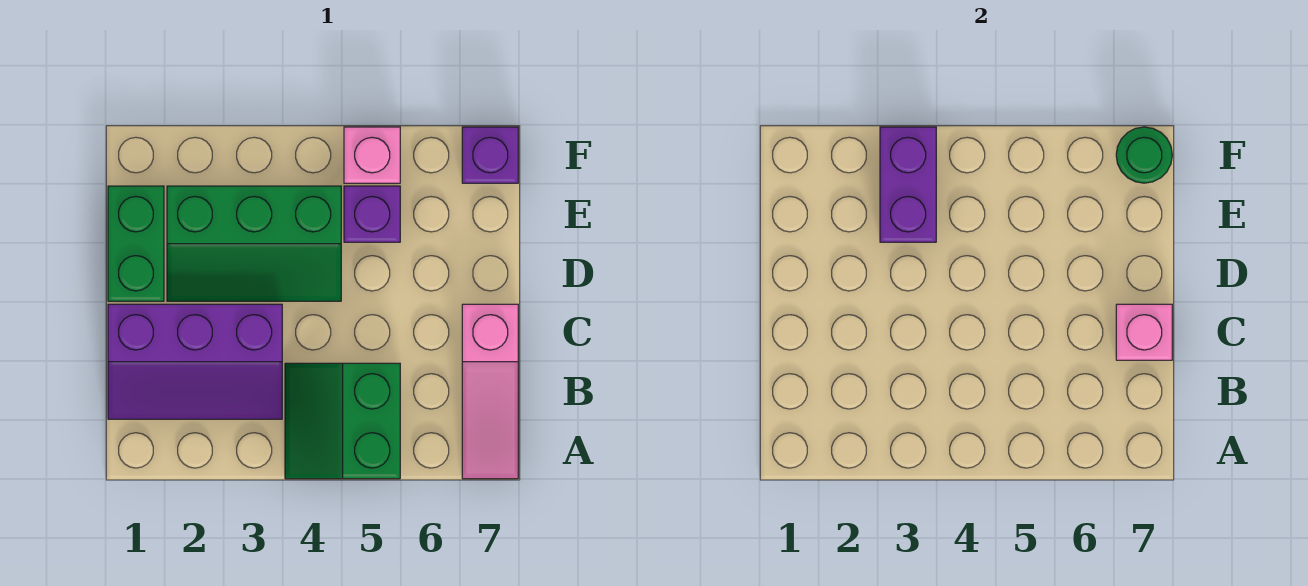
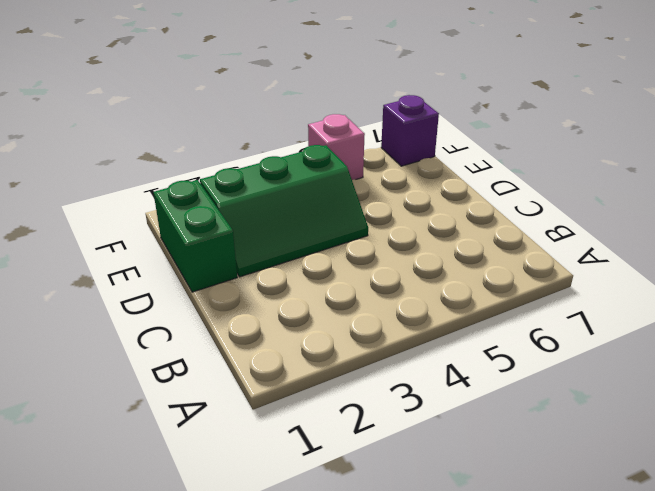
none -> green 2x2 slope [285,363,400,479]
none -> pink 1x3 slope [462,304,518,479]

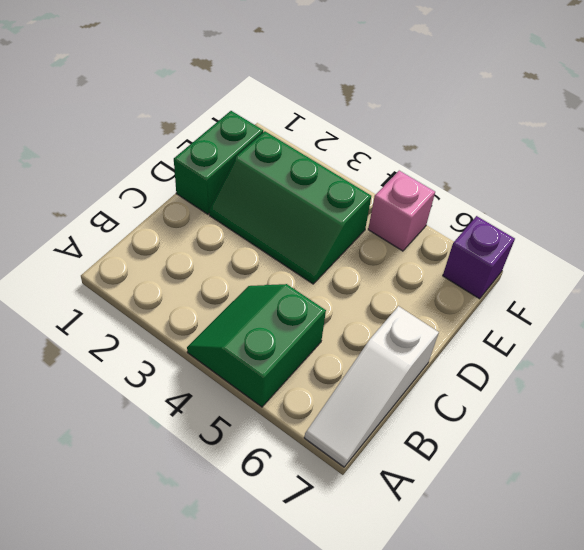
white 1x3 slope [304,306,439,467] -> pink 1x3 slope [462,304,518,479]
none -> purple 2x3 slope [108,304,282,419]
none -> purple 1x1 brick [344,186,400,242]

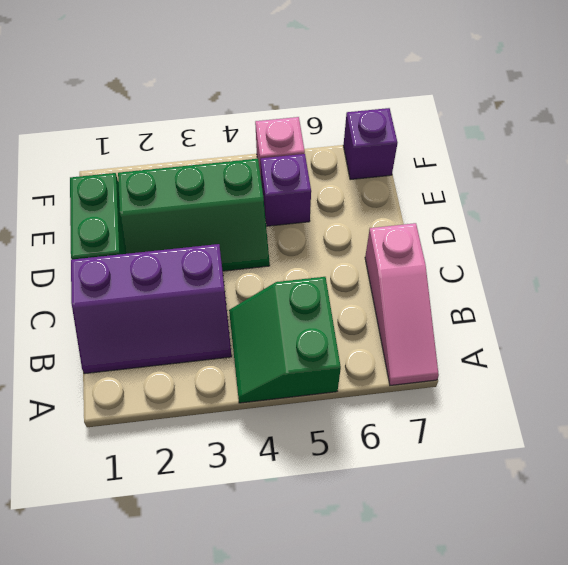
none -> pink 1x1 brick [1116,304,1172,360]
none -> purple 1x2 brick [880,127,936,242]

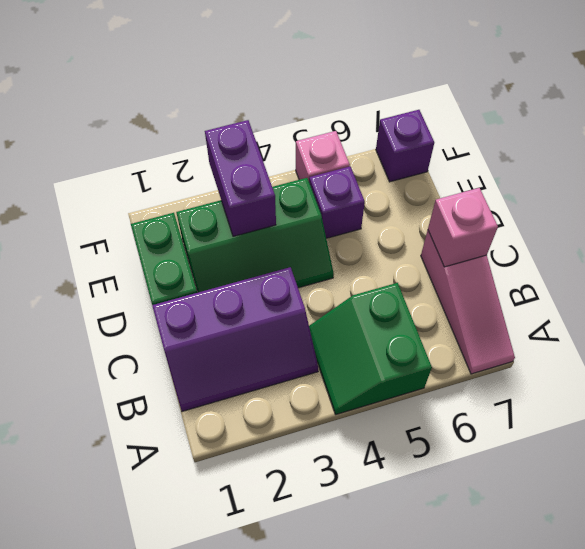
none -> green 1x1 round brick [1116,127,1172,183]

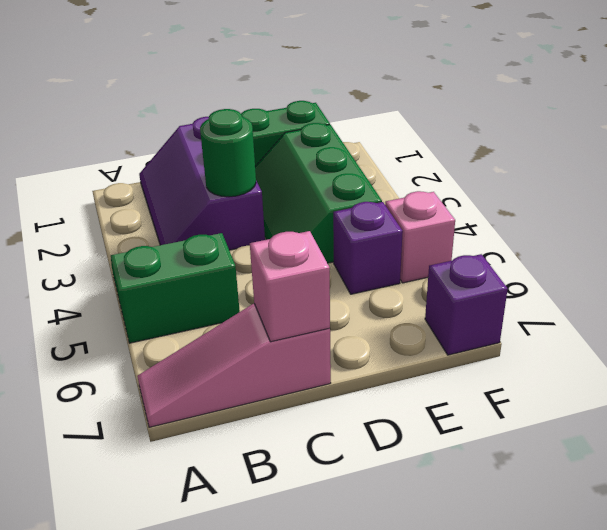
green 1x1 round brick [200,109,256,197] -> green 1x1 round brick moved to [1116,127,1172,183]
none -> purple 1x2 brick [880,127,936,242]

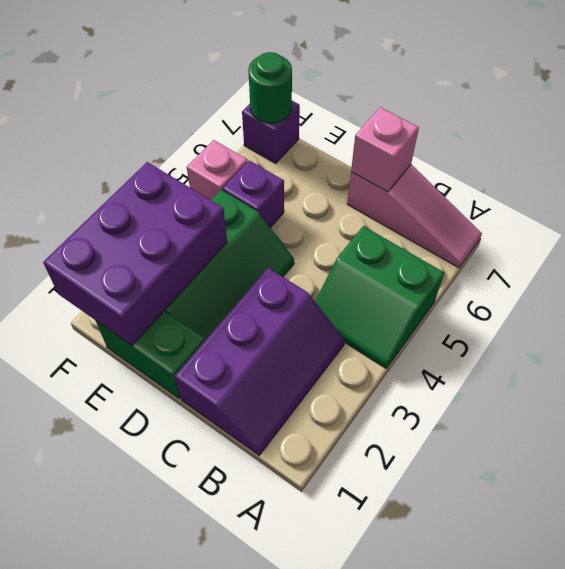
purple 2x3 brick [43,162,227,346] -> purple 1x2 brick [880,127,936,242]

